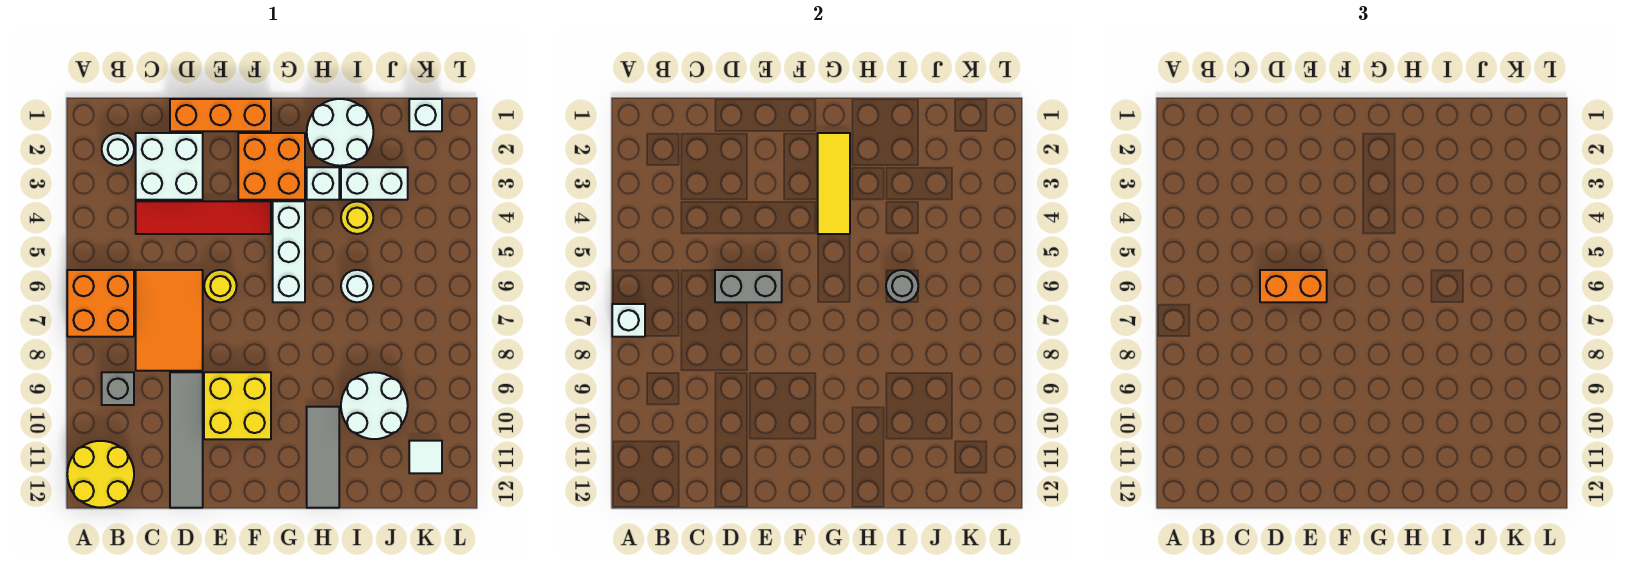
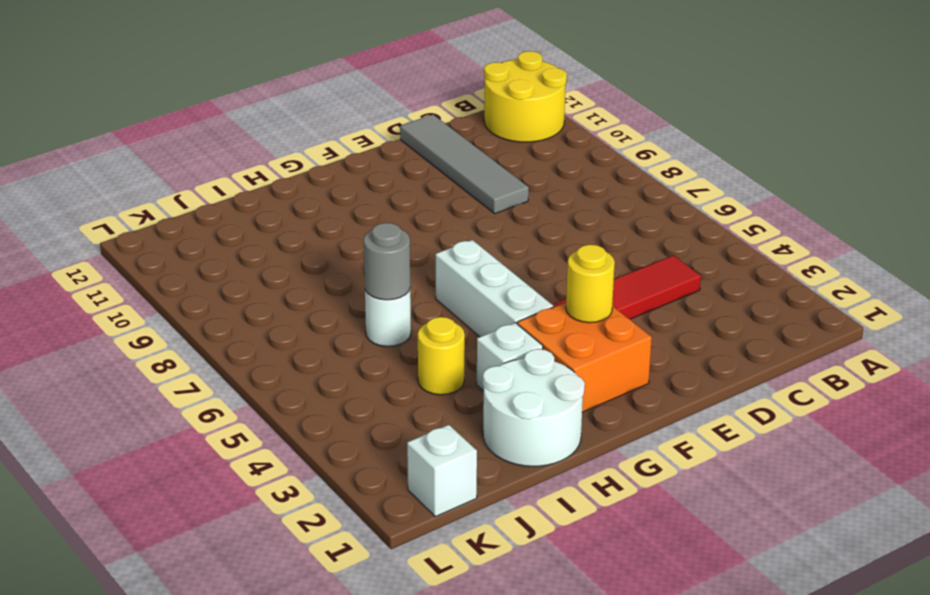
yellow 1x1 round brick [566,245,615,323] -> yellow 1x1 round brick moved to [204,270,237,302]
none -> orange 2x2 brick [67,270,134,337]
none -> white 1x1 round brick [102,133,134,166]
none -> grey 1x1 brick [102,372,134,405]

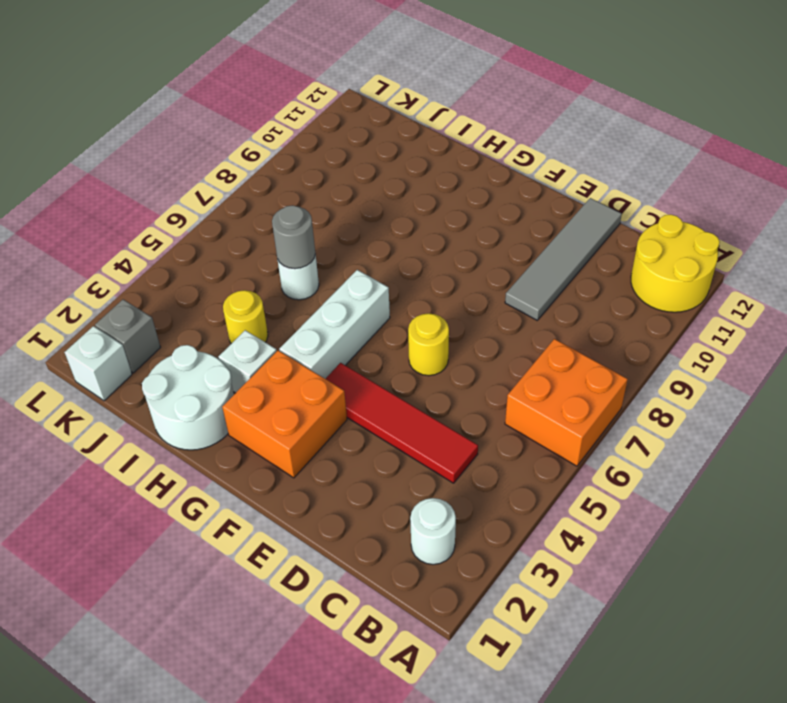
grey 1x1 brick [95,299,161,373] -> grey 1x1 brick moved to [102,372,134,405]
none -> white 2x2 brick [136,133,203,200]
none -> orange 2x3 tile [136,270,203,371]
none -> orange 1x3 brick [170,99,271,131]

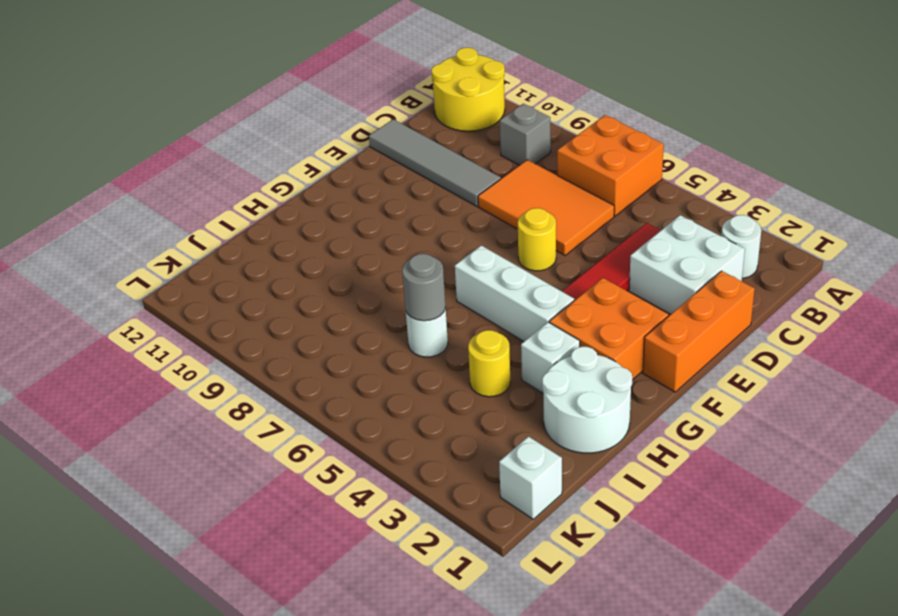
none -> yellow 2x2 brick [204,372,271,439]
none -> grey 1x3 tile [307,407,339,508]
none -> white 1x2 brick [341,167,408,200]

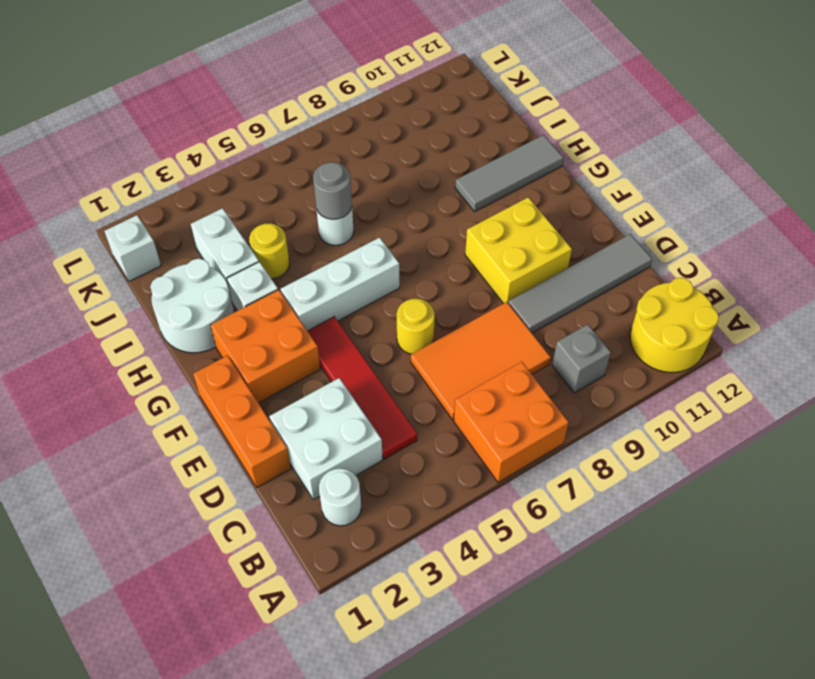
none -> white 2x2 round brick [341,372,408,439]
none -> white 1x1 tile [409,441,442,473]
none -> white 1x1 brick [612,304,645,337]

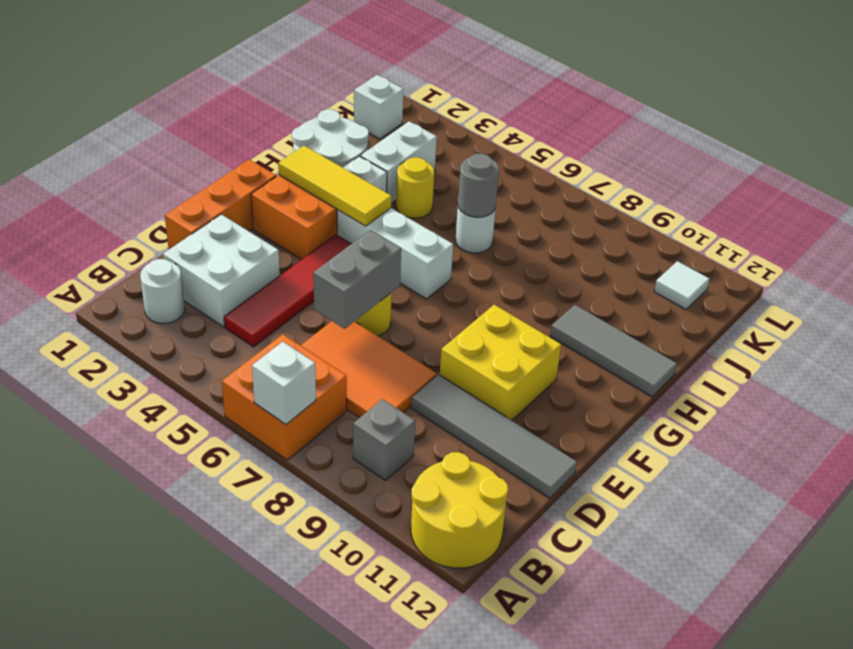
none -> white 2x2 round brick [341,372,408,439]
none -> orange 1x2 brick [1260,270,1327,302]

